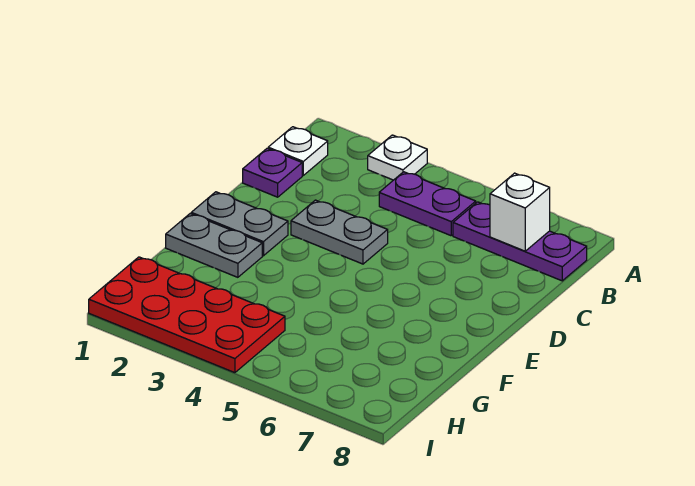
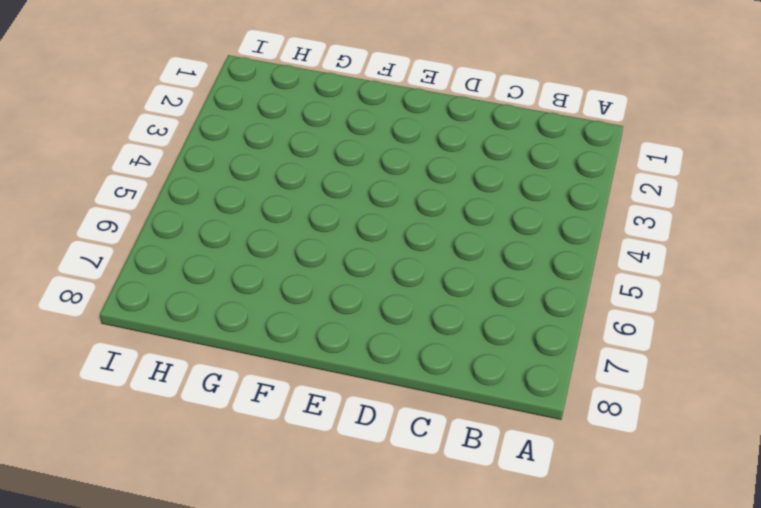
none -> white 1x1 plate [368,135,427,180]
none -> white 1x1 plate [268,127,328,175]

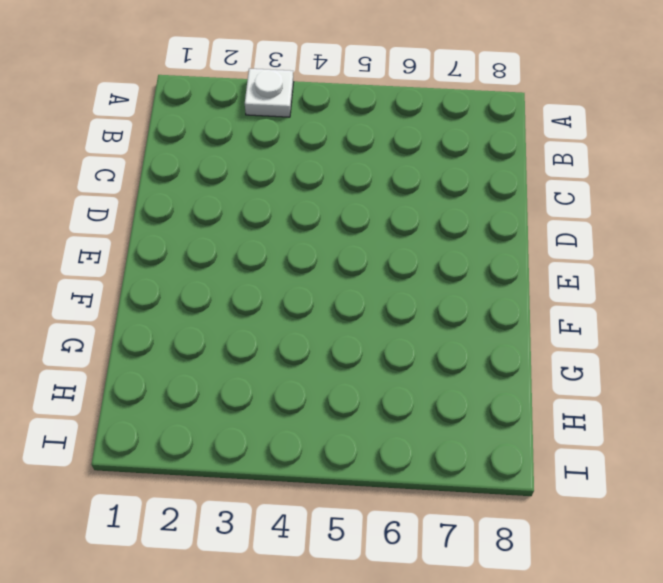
none -> white 1x1 plate [268,127,328,175]
none -> purple 1x2 plate [379,172,476,236]

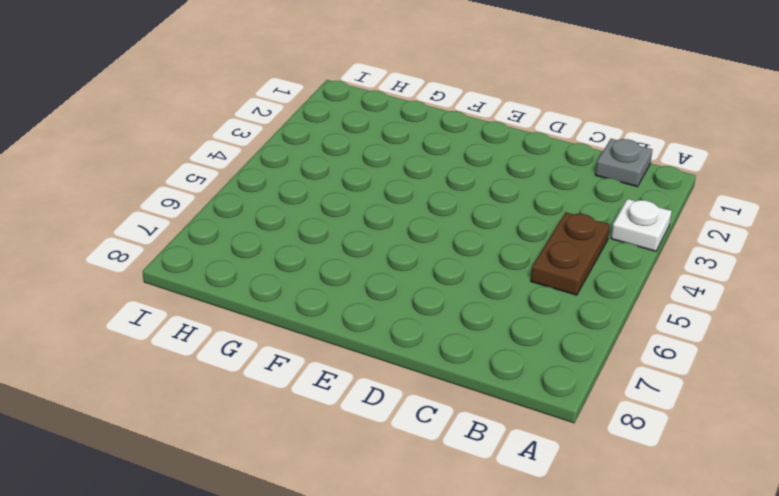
grey 1x1 plate [595,139,653,187] -> white 1x1 plate [268,127,328,175]
brown 1x2 plate [531,212,610,295] -> purple 1x2 plate [379,172,476,236]
none -> purple 1x3 plate [453,202,587,281]
none -> purple 1x1 plate [243,148,302,197]

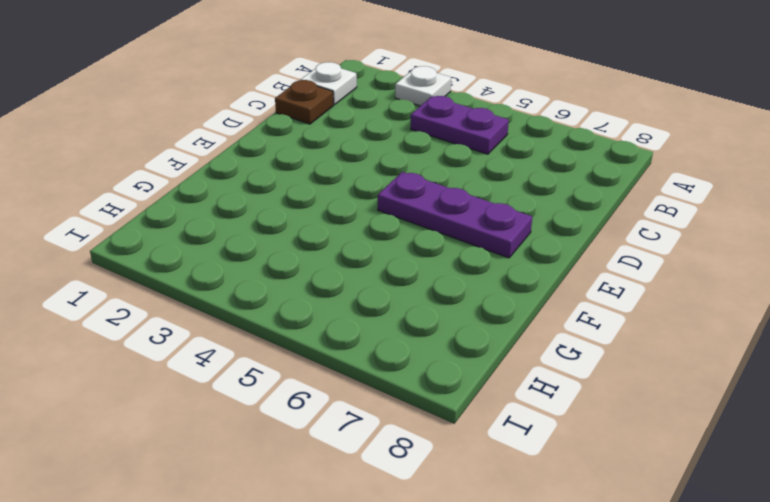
brown 1x1 plate [275,80,333,124] -> purple 1x1 plate [243,148,302,197]
purple 1x3 plate [378,172,532,258] -> purple 1x3 plate moved to [453,202,587,281]
none -> grey 1x2 plate [291,200,388,264]
none -> grey 1x2 plate [191,192,288,256]

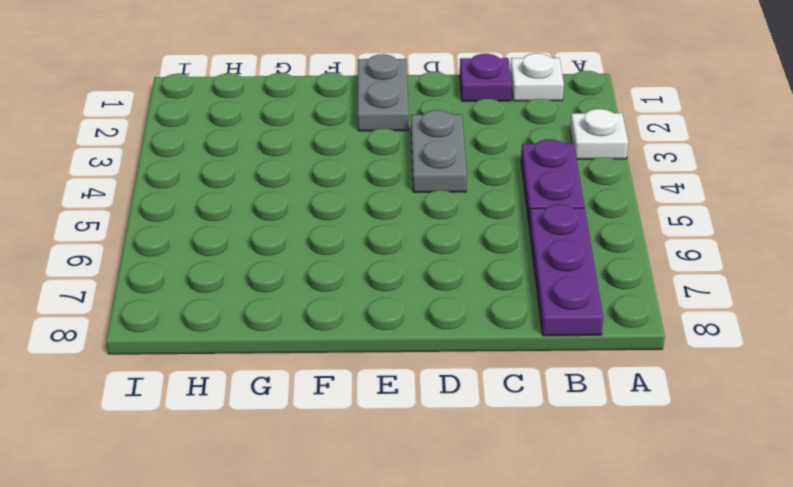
none -> grey 1x2 plate [166,214,262,277]
none -> red 2x4 plate [89,257,285,373]

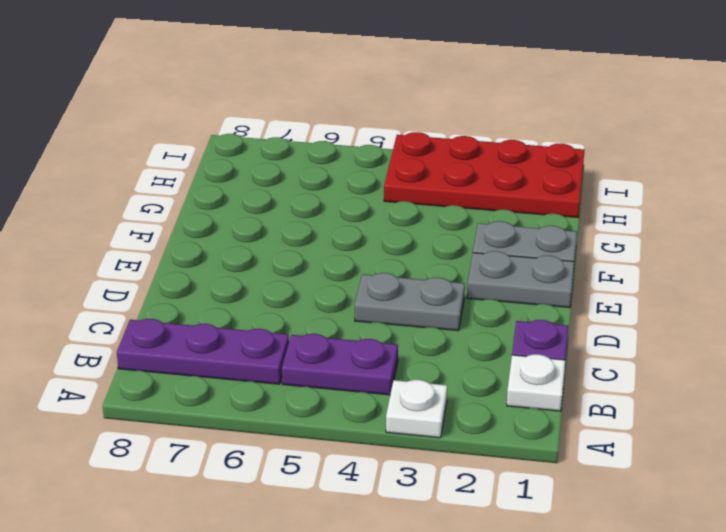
none -> white 1x1 brick [490,173,550,251]

